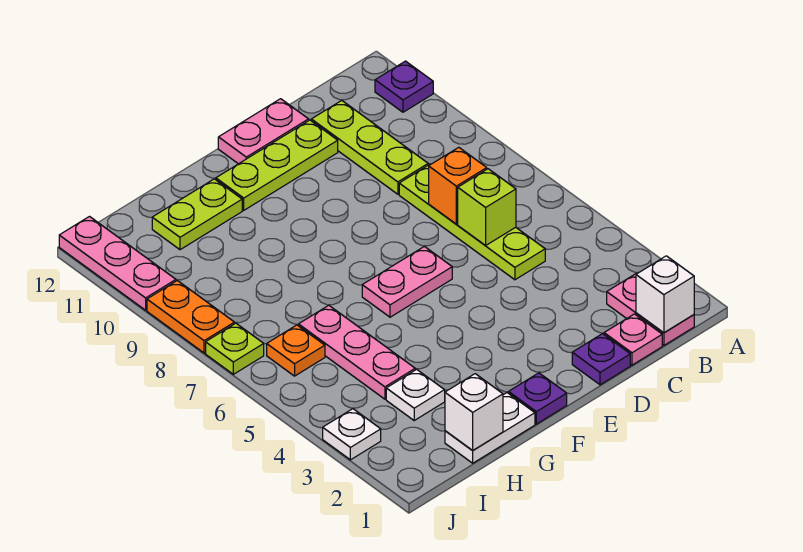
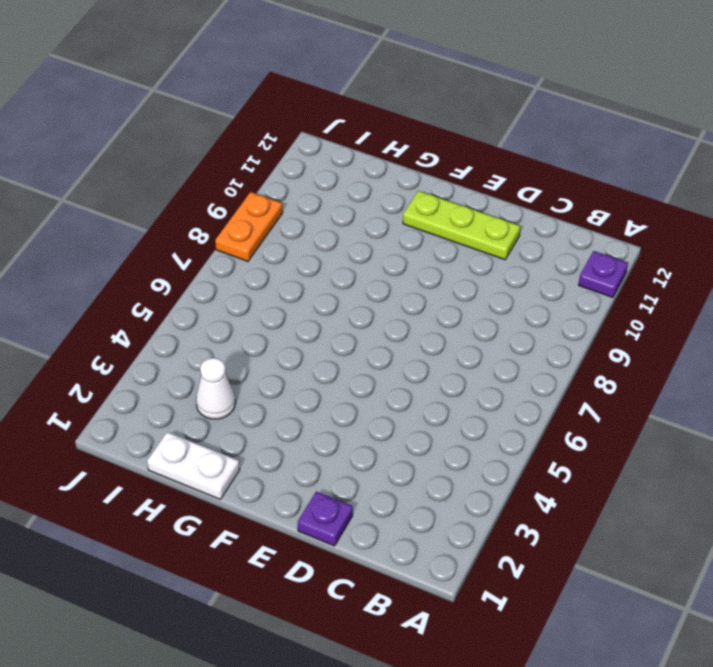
white 1x1 cone [196,358,235,419] -> white 1x1 plate [386,369,445,420]
none -> pink 1x2 plate [607,273,694,345]
none -> pink 1x1 plate [604,314,662,365]
none -> lime 1x4 plate [399,165,545,280]

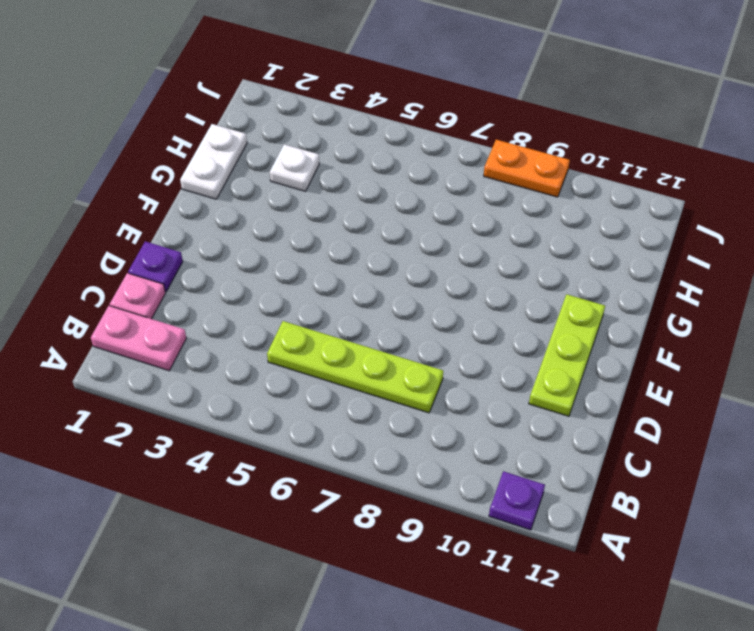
none -> lime 1x3 plate [311,100,428,194]
none -> pink 1x2 plate [218,99,309,164]
none -> pink 1x2 plate [362,247,452,317]

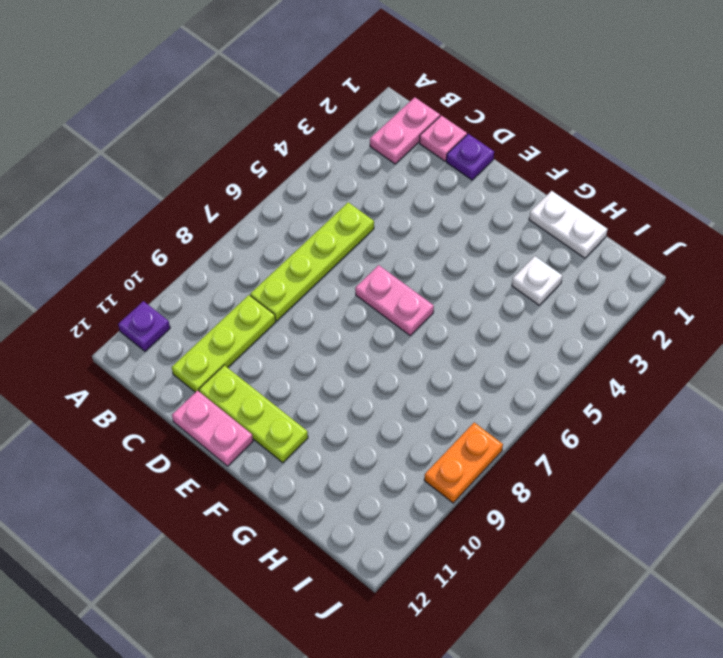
none -> purple 1x1 plate [509,373,567,424]
none -> lime 1x2 plate [152,179,242,250]
none -> pink 1x3 plate [299,305,415,399]

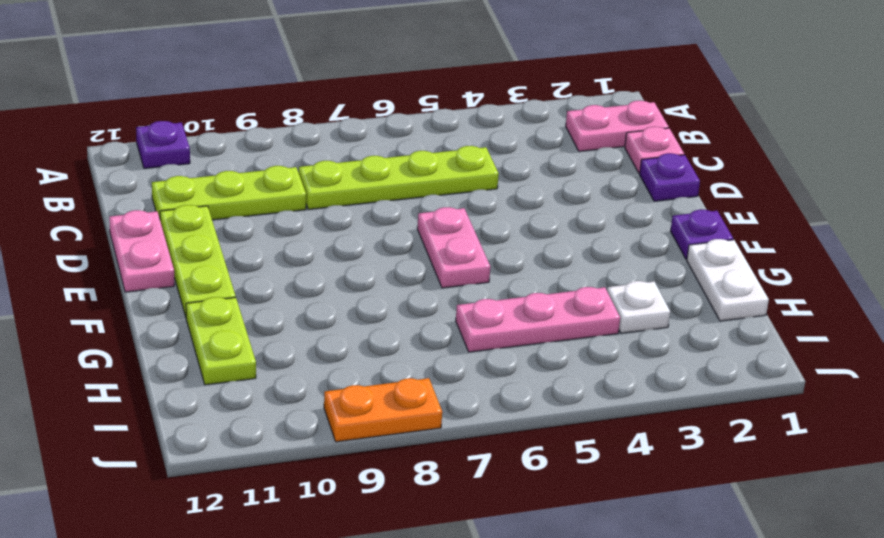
none -> orange 1x1 plate [267,325,325,376]
none -> white 1x1 plate [323,409,381,460]
none -> lime 1x1 plate [206,323,264,374]

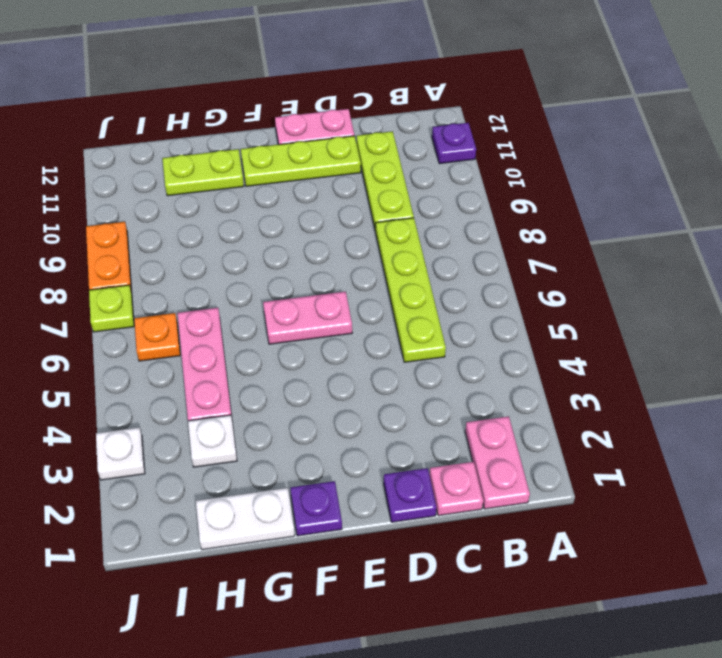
none -> pink 1x3 plate [59,217,176,310]
none -> white 1x1 brick [636,256,694,333]
none -> lime 1x1 brick [458,169,516,246]

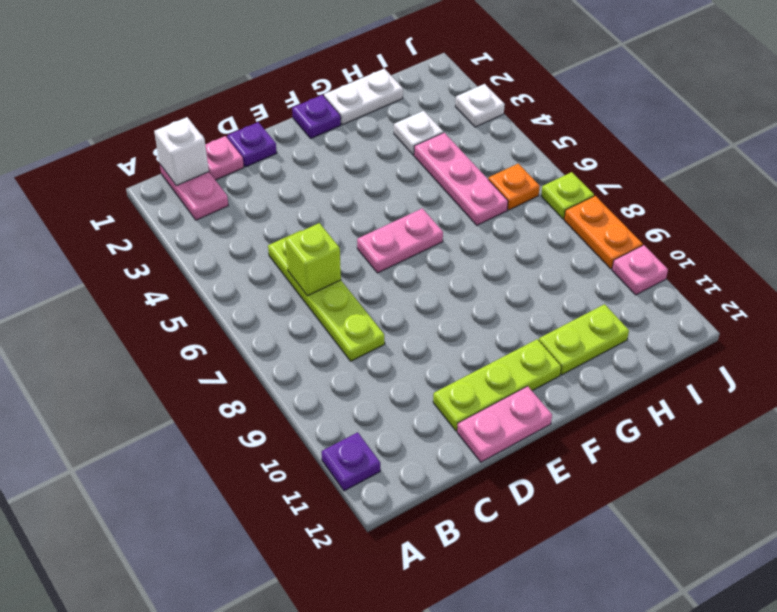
pink 1x1 plate [612,245,668,295] -> pink 1x3 plate [59,217,176,310]
none -> lime 1x3 plate [311,100,428,194]
none -> orange 1x1 brick [429,147,487,224]
none -> white 1x1 brick [445,374,503,450]

